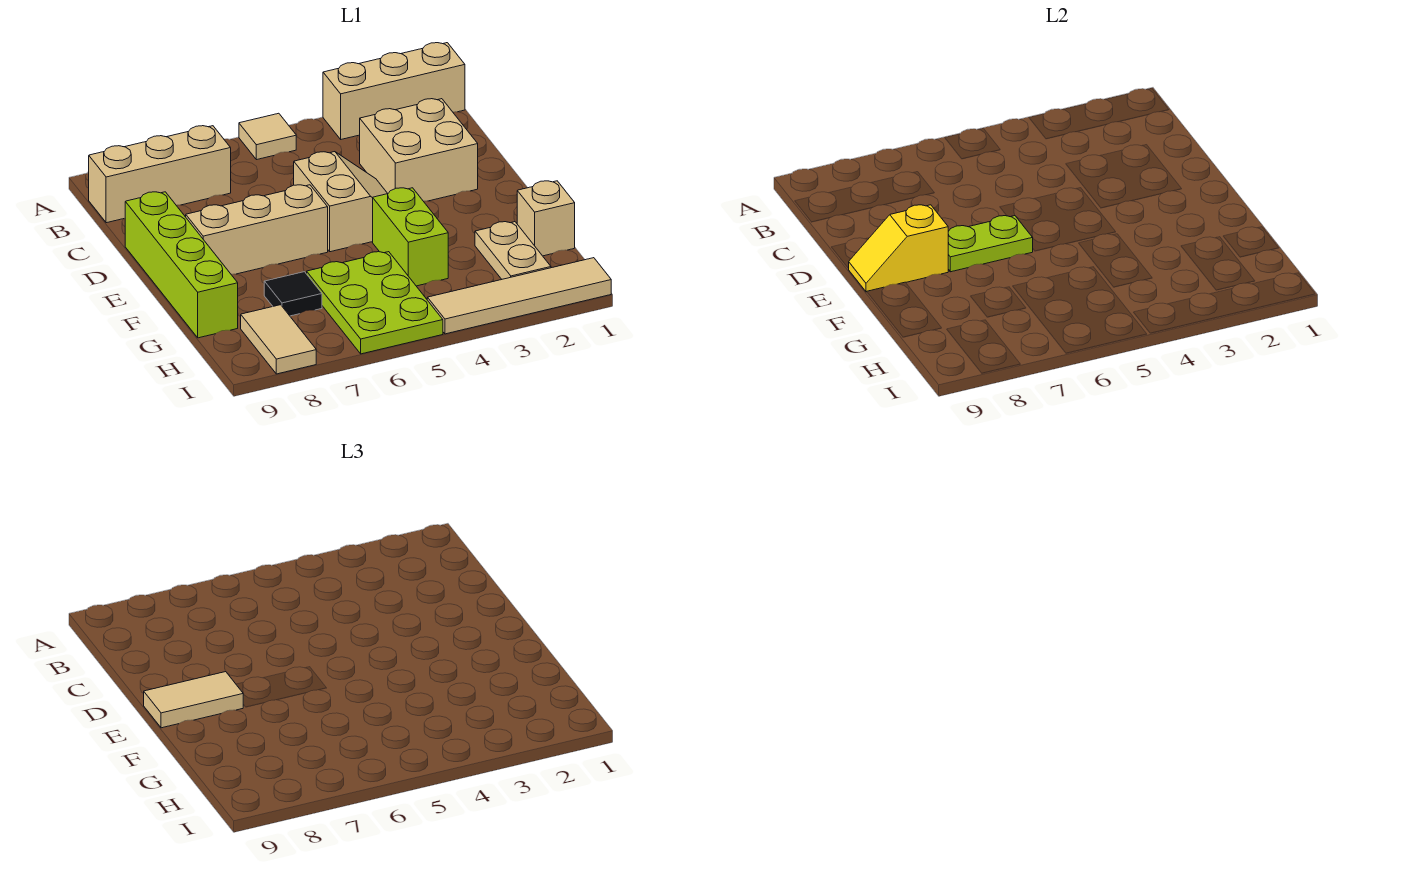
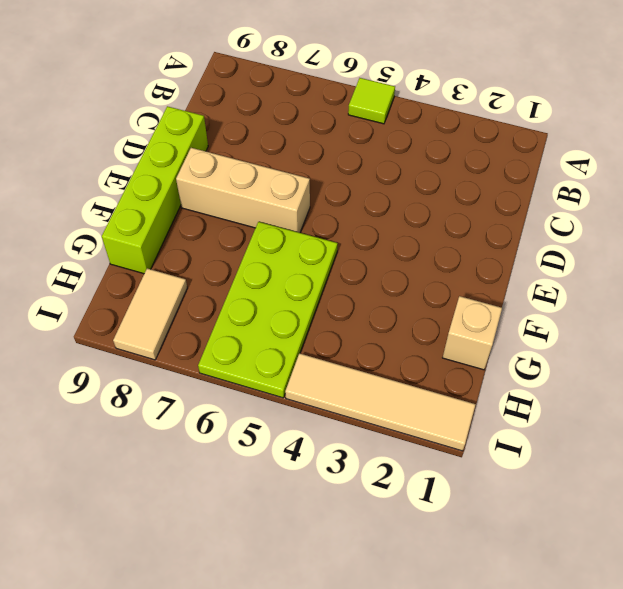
lime 1x1 tile [348,78,395,124] -> tan 1x1 tile [239,113,296,160]
lime 2x4 plate [198,222,338,398] -> lime 2x3 plate [307,252,443,354]
none -> tan 1x3 brick [323,43,465,139]
none -> tan 1x3 brick [89,126,231,223]
none -> tan 2x2 brick [360,99,478,201]

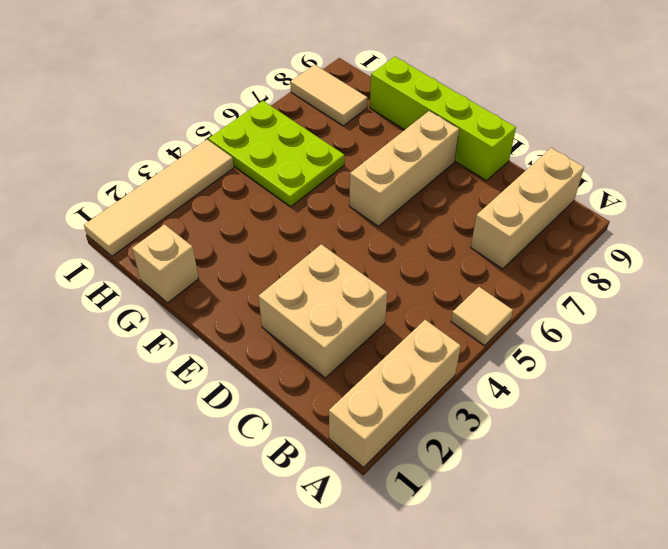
none -> tan 2x2 slope [294,152,388,252]
none -> lime 1x2 brick [373,188,448,286]
none -> tan 1x2 plate [475,222,551,279]

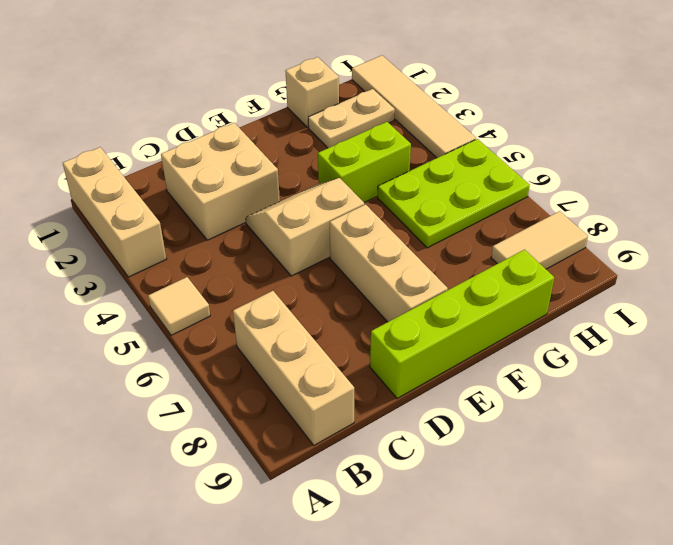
none -> black 1x1 tile [264,272,322,316]
none -> lime 1x2 plate [948,216,1033,272]
none -> yellow 1x2 slope [848,205,948,292]

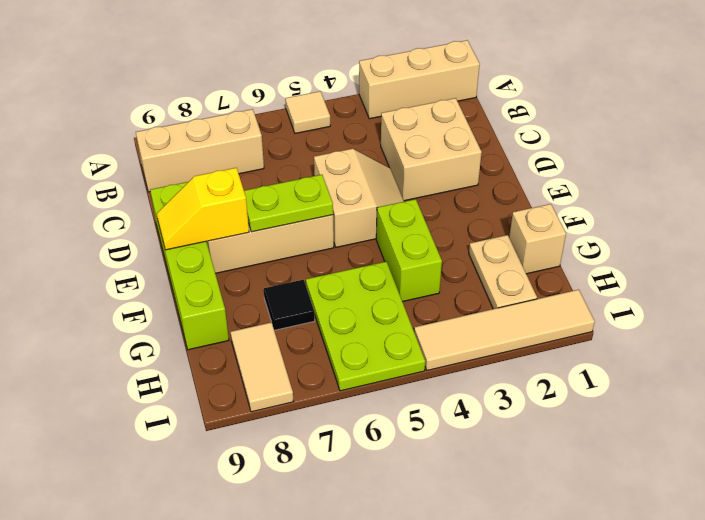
none -> tan 1x2 tile [144,672,243,728]

